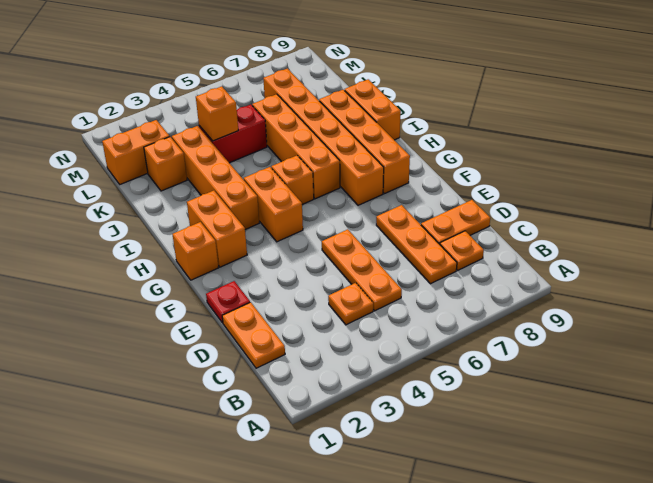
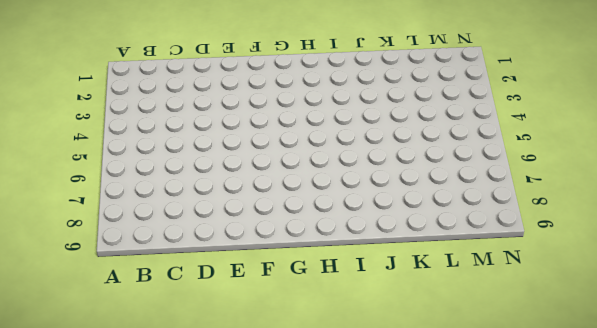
none -> orange 1x2 plate [222,302,285,368]
none -> orange 1x1 plate [328,283,373,325]
none -> orange 1x3 plate [322,229,402,311]

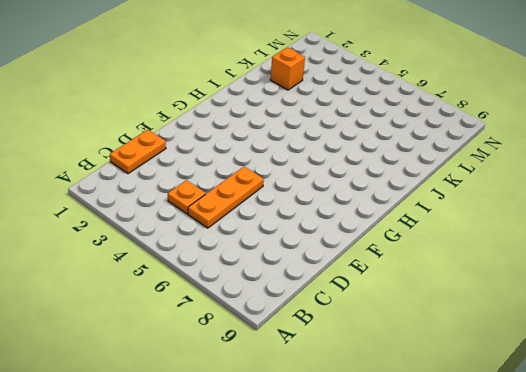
none -> orange 1x3 plate [376,205,457,284]
none -> orange 1x1 plate [440,231,484,270]
none -> orange 1x2 plate [421,200,490,244]

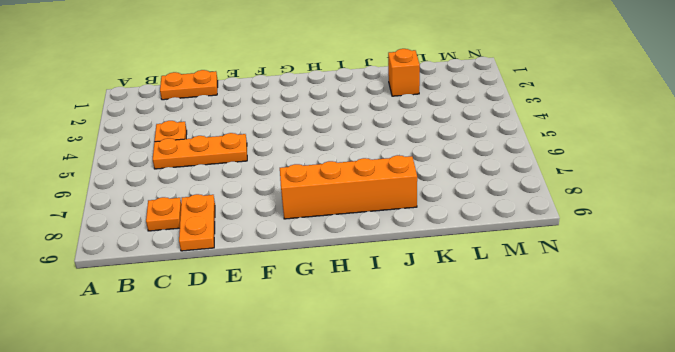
none -> orange 1x3 plate [376,205,457,284]
none -> red 1x1 plate [206,281,250,323]
none -> orange 1x1 brick [172,222,218,280]

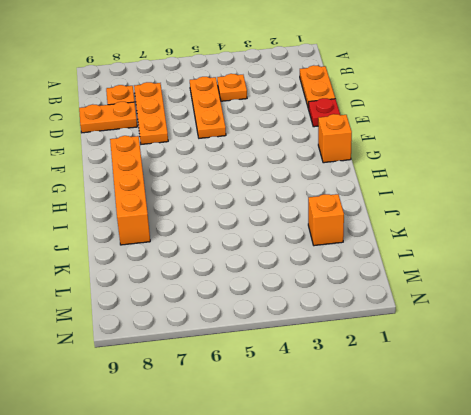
none -> orange 1x2 brick [187,191,247,267]
none -> orange 1x2 brick [244,167,303,242]
none -> orange 1x6 brick [263,68,384,205]

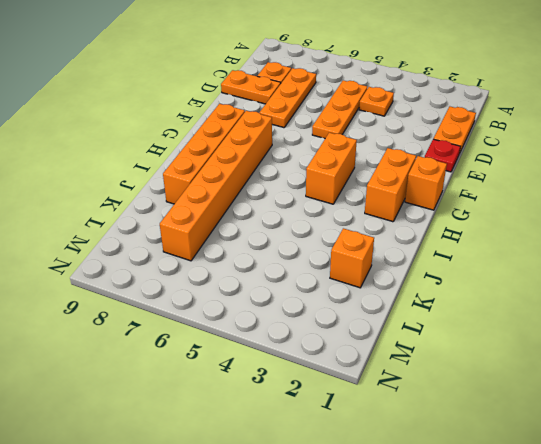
none -> orange 1x4 brick [172,126,259,230]
none -> orange 1x1 brick [271,156,314,204]
none -> orange 1x4 brick [252,94,340,199]

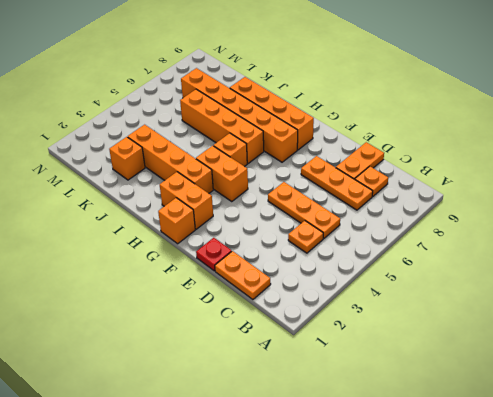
none -> orange 1x2 brick [345,79,401,140]
none -> red 1x2 brick [199,105,267,163]
none -> orange 1x2 brick [102,120,170,184]

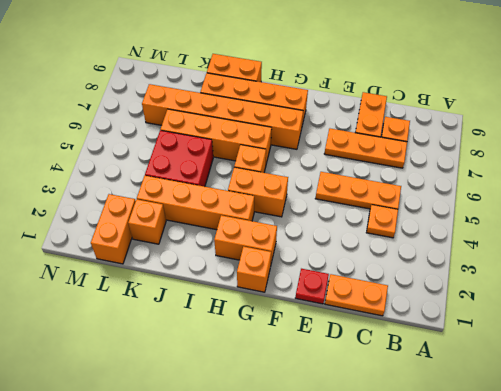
red 2x2 brick [145,130,213,187] -> red 1x2 brick [199,105,267,163]
none -> orange 1x1 brick [196,86,238,141]

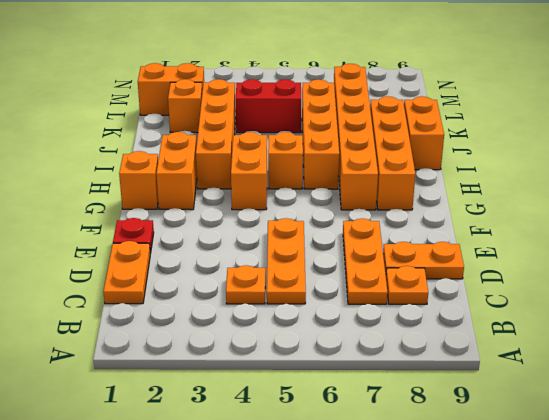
none -> orange 1x1 brick [196,86,238,141]

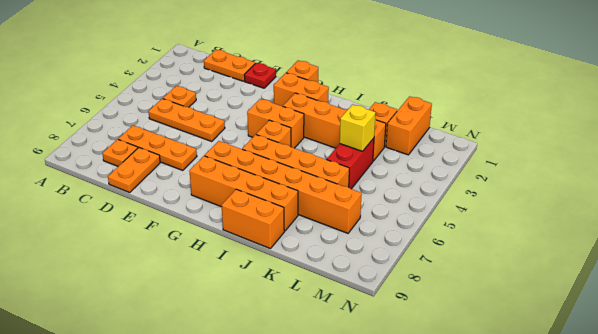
yellow 1x1 brick [340,104,376,151] -> orange 1x1 brick [196,86,238,141]

